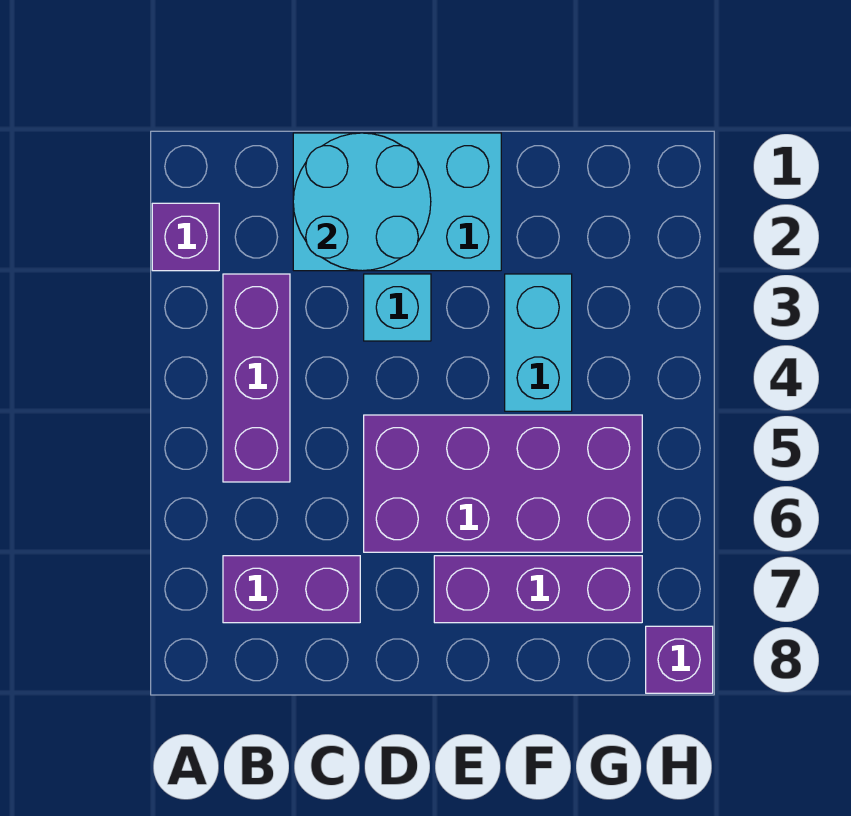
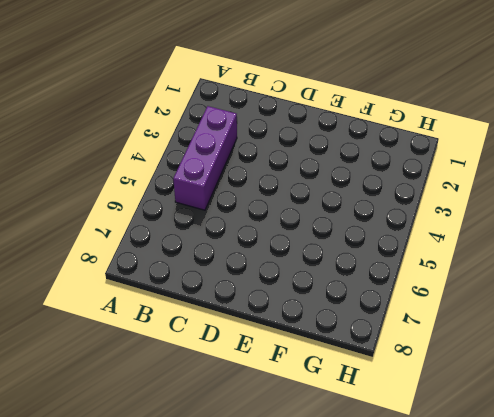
none -> purple 1x1 brick [152,203,219,271]
none -> purple 1x2 brick [223,556,360,623]

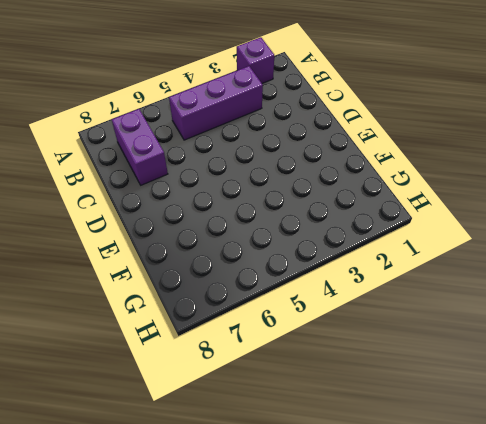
none -> cyan 2x3 brick [293,133,501,271]
none -> cyan 1x1 brick [364,274,431,341]

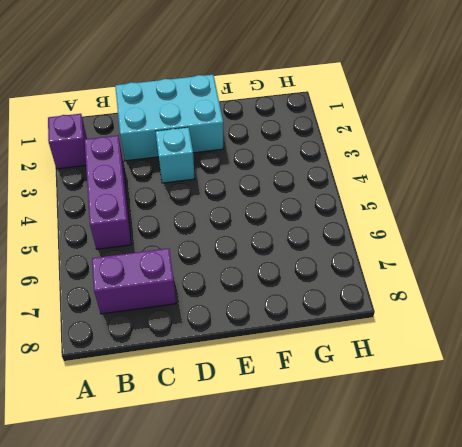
none -> purple 2x4 brick [364,415,642,552]
none -> purple 1x3 brick [434,556,642,623]

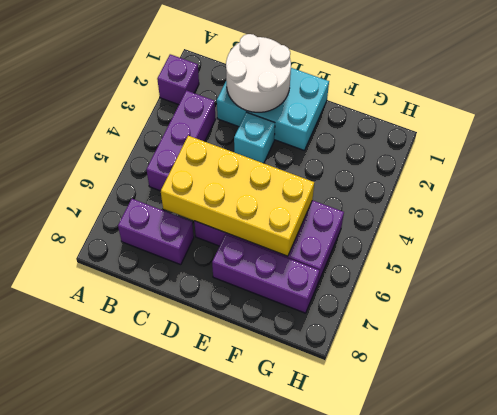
white 2x2 round brick [226,34,291,112] -> cyan 2x2 round brick [293,133,431,271]
yellow 2x4 brick [161,136,314,256] -> none
none -> cyan 1x2 brick [505,274,572,411]
none -> purple 1x1 brick [646,626,713,693]

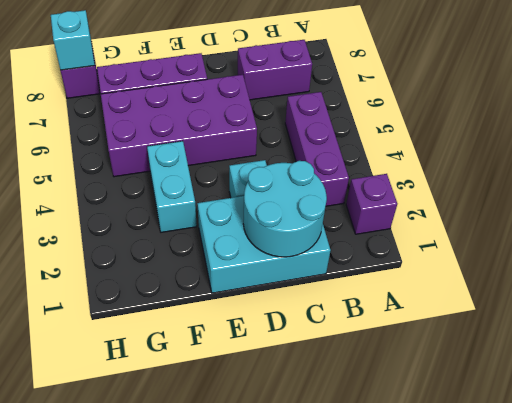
cyan 1x1 brick [51,10,95,70] -> none

